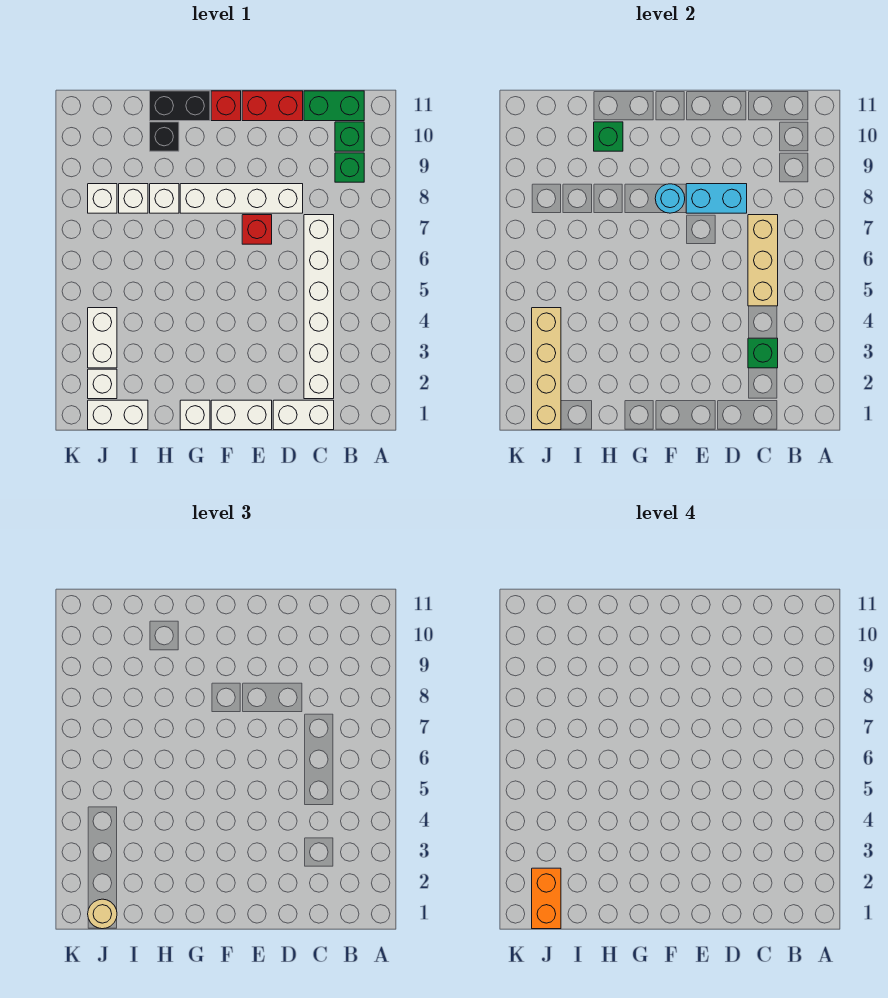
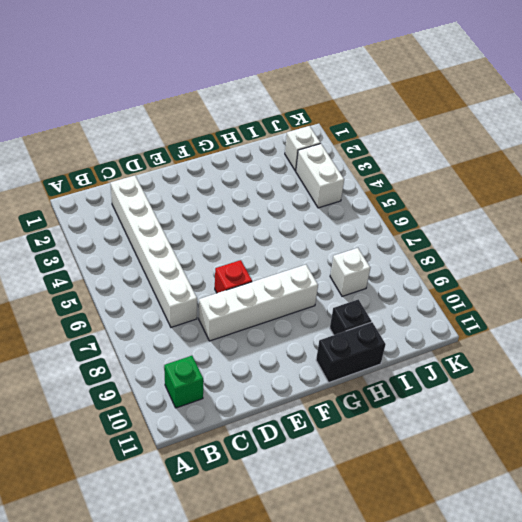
none -> green 1x1 brick [335,153,364,182]
none -> green 1x2 brick [304,91,364,121]
none -> white 1x2 brick [273,400,334,430]

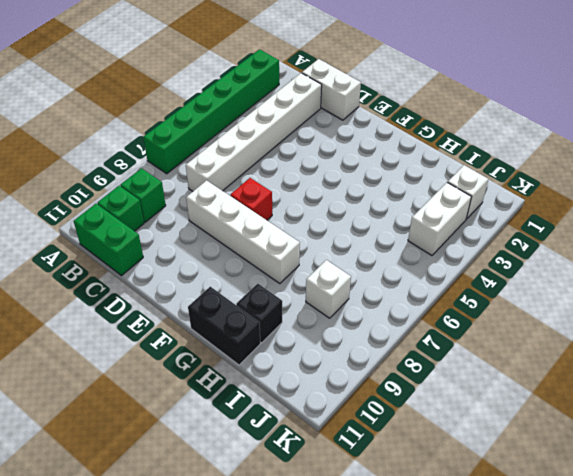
green 1x6 brick [143,49,279,174] -> none
none -> red 1x2 brick [242,91,303,121]
none -> white 1x2 brick [211,400,272,430]
none -> red 1x1 brick [211,91,241,121]

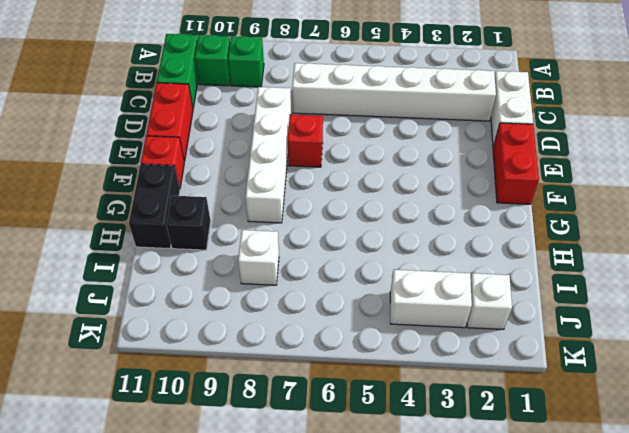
red 1x2 brick [493,123,539,204] -> white 1x2 brick [211,400,272,430]
none -> white 1x1 brick [180,400,210,430]
none -> white 1x1 brick [150,184,179,213]
none -> white 1x2 brick [88,400,148,430]

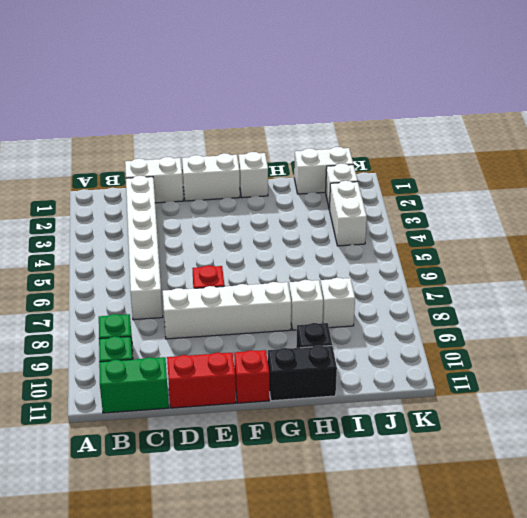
none -> white 1x1 brick [88,184,117,213]
none -> green 1x1 brick [748,338,778,368]
none -> tan 1x3 brick [748,215,778,306]

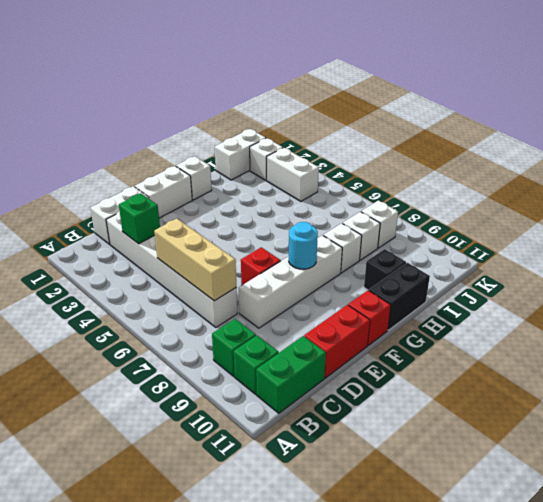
none -> cyan 1x2 brick [686,184,747,213]
none -> green 1x1 brick [594,122,623,151]
none -> tan 1x4 brick [532,308,561,430]

